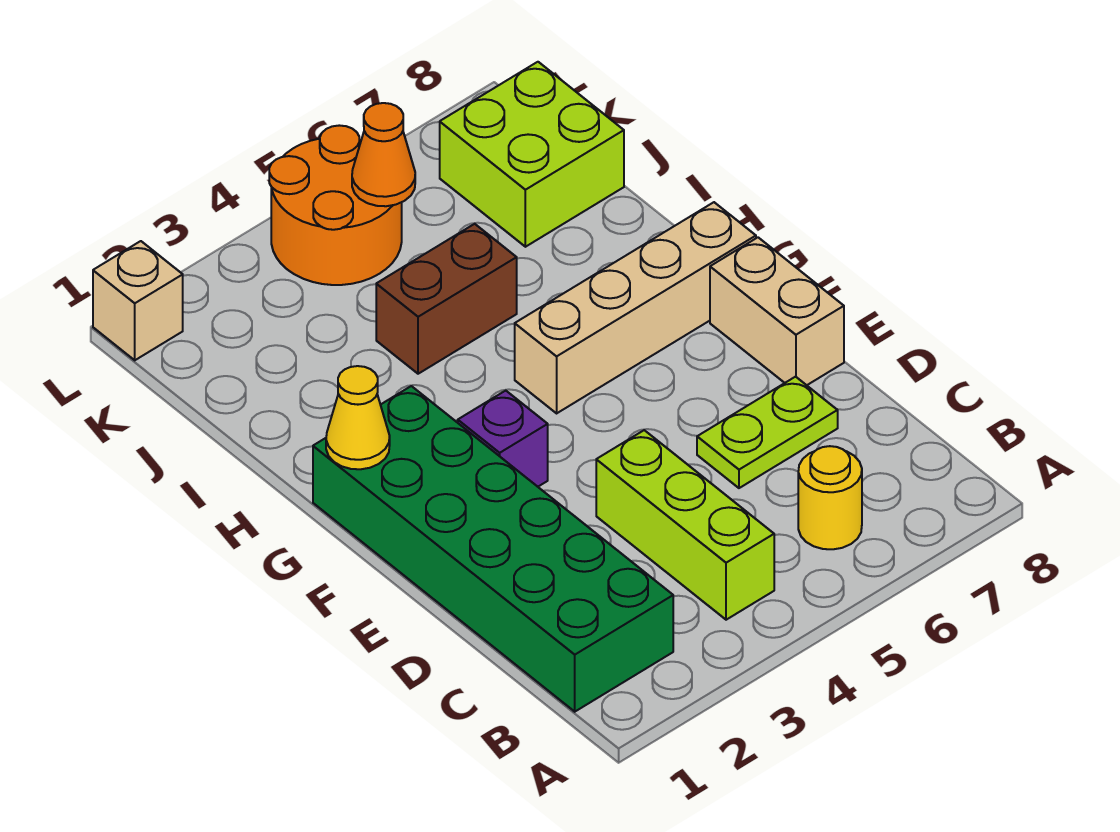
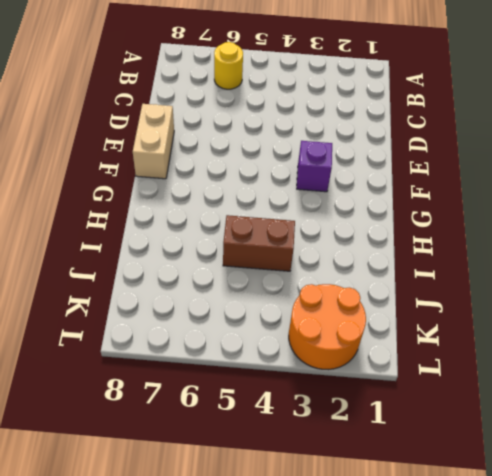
orange 2x2 round brick [289,284,366,370] -> orange 2x2 round brick moved to [269,125,402,285]
none -> green 2x6 brick [313,386,673,712]
none -> lime 1x3 brick [596,430,774,620]
none -> lime 1x2 plate [697,377,838,488]

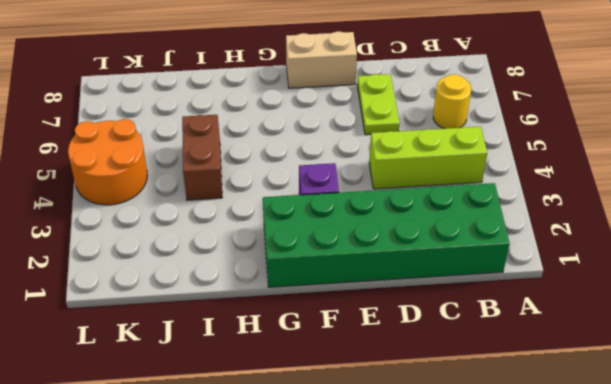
none -> tan 1x4 brick [515,202,756,413]
none -> lime 2x2 brick [440,62,624,247]
none -> tan 1x1 brick [93,241,183,360]

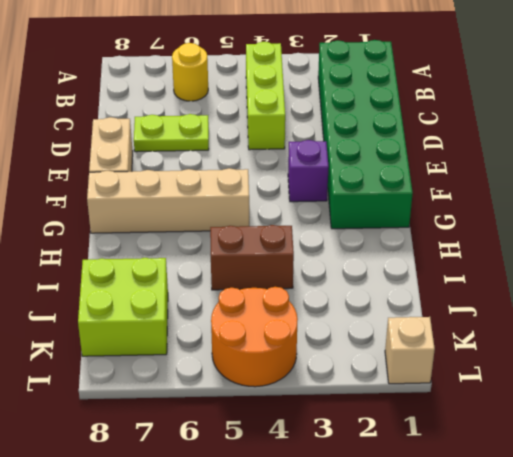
none -> yellow 1x1 cone [326,366,390,469]
none -> orange 1x1 cone [352,103,415,206]

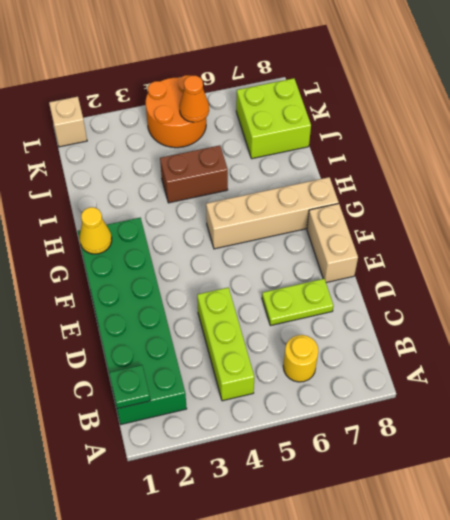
green 1x1 plate [109,365,150,409] -> none
none -> purple 1x1 brick [458,391,548,487]

